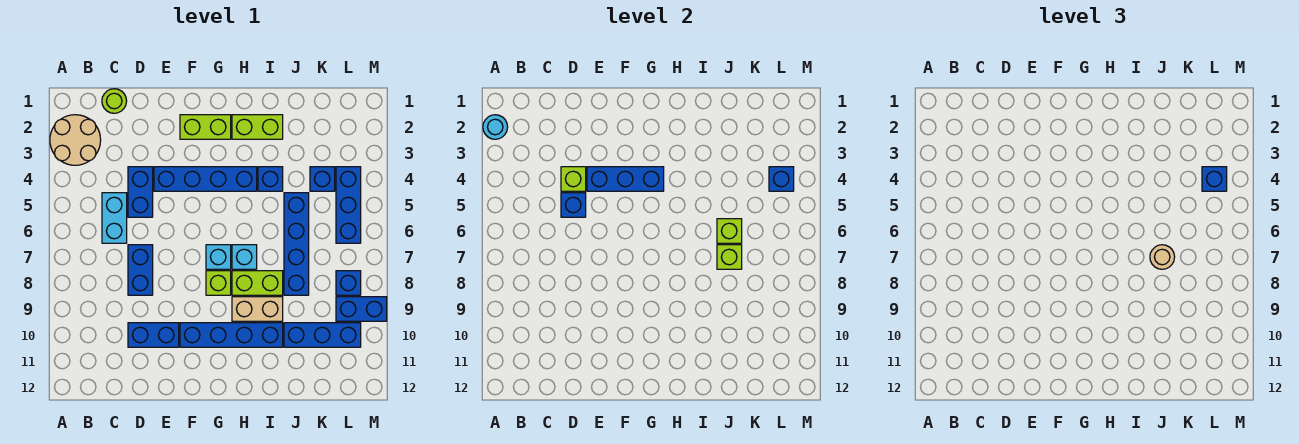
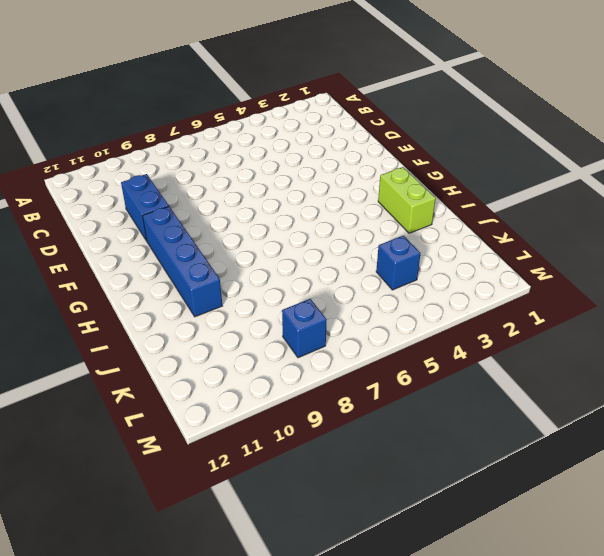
none -> tan 2x2 round brick [50,115,101,165]
none -> lime 1x1 round brick [102,89,127,113]
none -> cyan 1x2 brick [102,193,127,243]
none -> blue 1x2 brick [128,167,153,217]

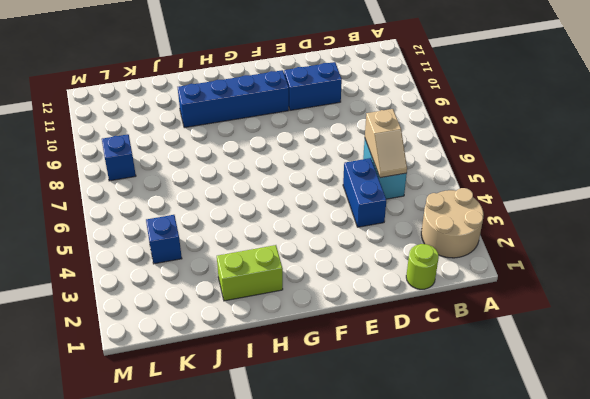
tan 1x2 slope [365,109,407,178] -> none
none -> blue 1x2 brick [128,245,153,295]
none -> blue 1x4 brick [154,167,257,191]
none -> lime 1x2 brick [180,115,231,139]
none -> cyan 1x1 brick [206,245,231,269]

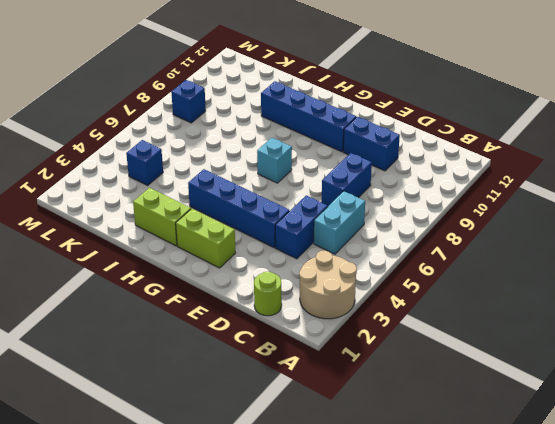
none -> lime 1x1 brick [206,271,231,295]
none -> cyan 1x1 brick [232,245,257,269]
none -> lime 1x2 brick [232,271,283,295]
none -> tan 1x2 brick [232,297,283,321]

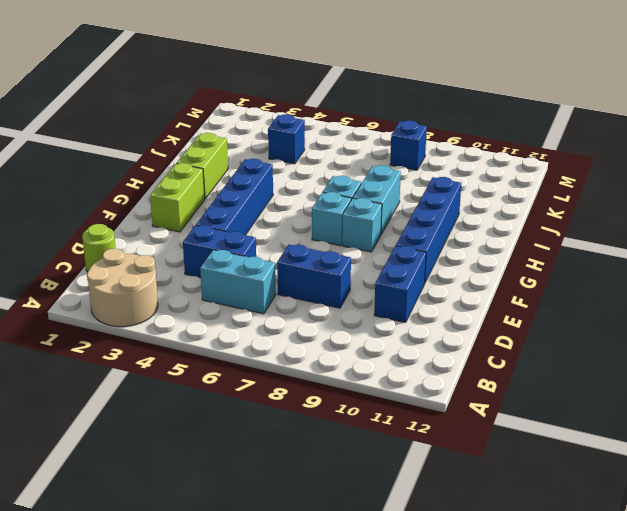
cyan 1x1 brick [342,198,382,252] -> lime 1x1 brick [206,271,231,295]
cyan 1x2 brick [353,165,401,234] -> lime 1x2 brick [232,271,283,295]
none -> tan 1x2 brick [232,297,283,321]
none -> blue 1x1 brick [258,167,283,191]
none -> blue 1x4 brick [284,193,309,295]
none -> blue 1x3 brick [284,323,361,347]

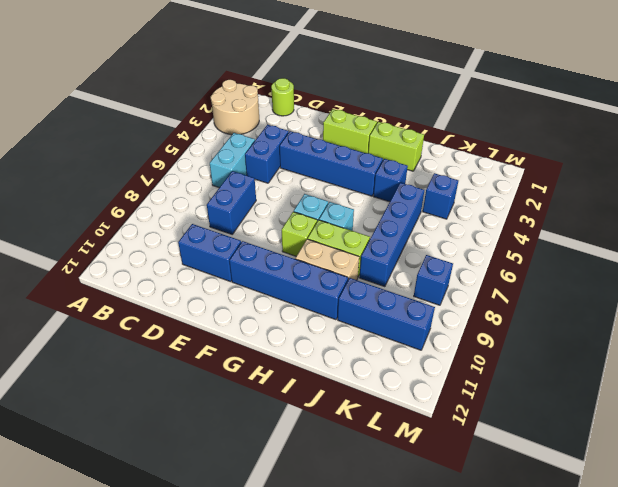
none -> blue 1x3 brick [336,167,361,243]
none -> blue 1x2 brick [336,297,387,321]
none -> cyan 1x1 round brick [483,115,508,139]
none -> lime 1x1 brick [561,167,586,191]

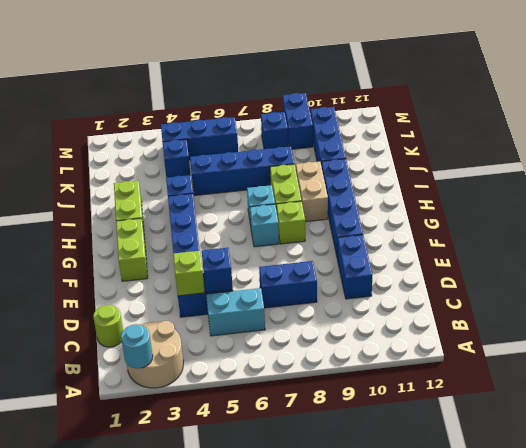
none -> blue 1x3 brick [587,167,664,191]
none -> lime 1x1 brick [717,219,742,243]
none -> lime 1x1 brick [717,245,742,269]
none -> blue 1x1 brick [769,167,794,191]

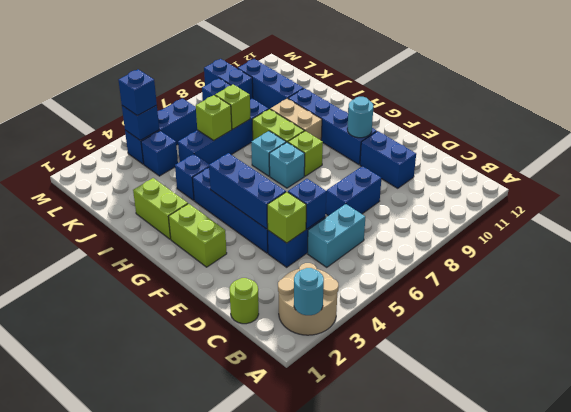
cyan 1x1 round brick [347,97,373,138] -> none
none -> tan 1x1 round brick [1150,245,1175,269]

